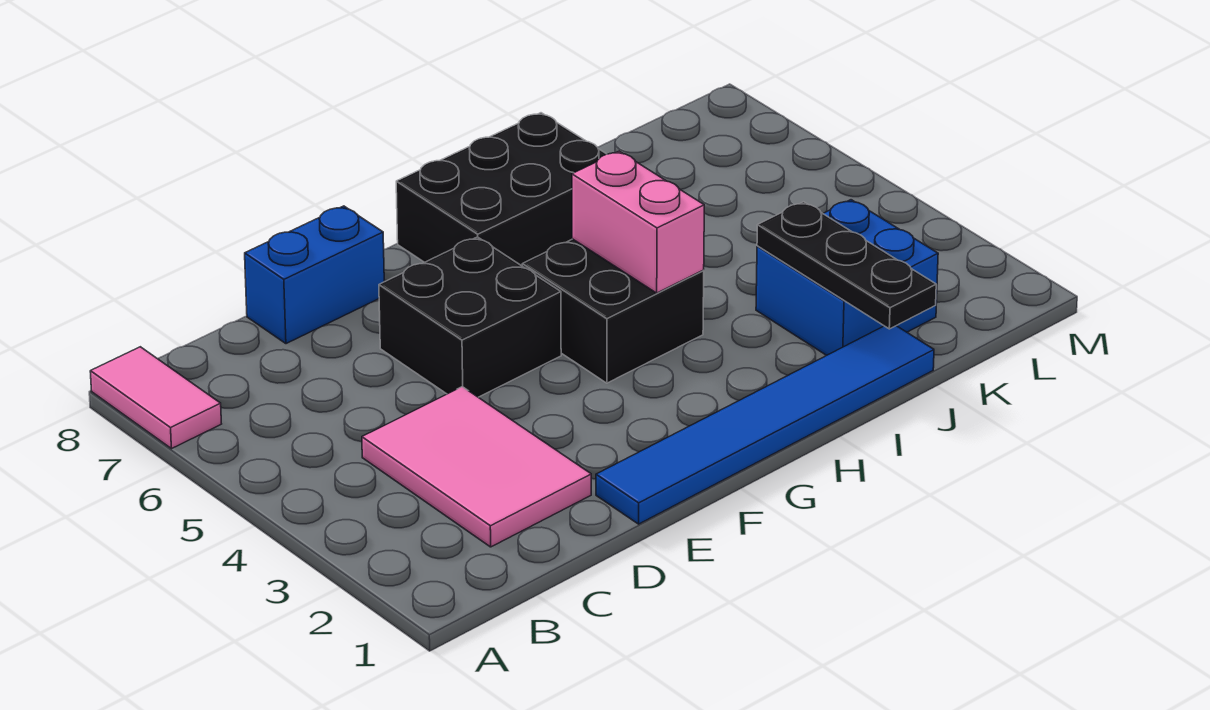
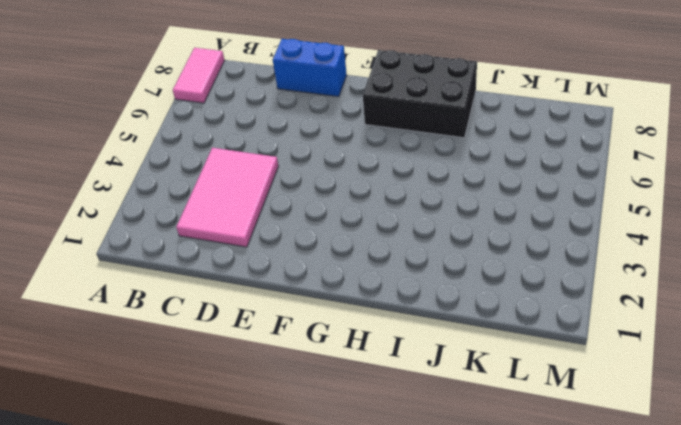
none -> blue 1x6 tile [596,326,934,524]
none -> black 2x2 brick [379,237,561,397]

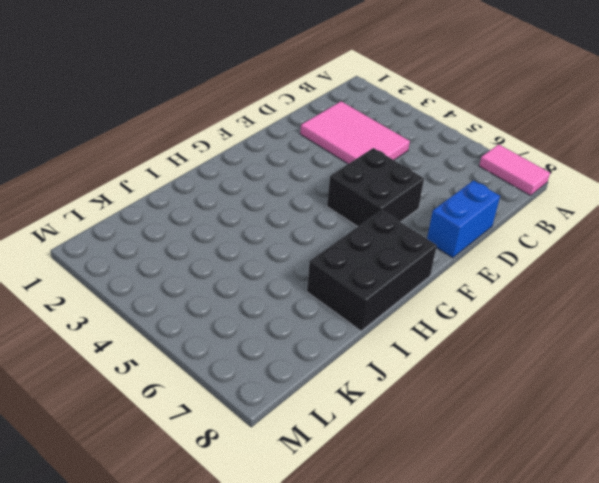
none -> blue 1x6 tile [596,326,934,524]
none -> black 2x2 brick [522,239,704,383]

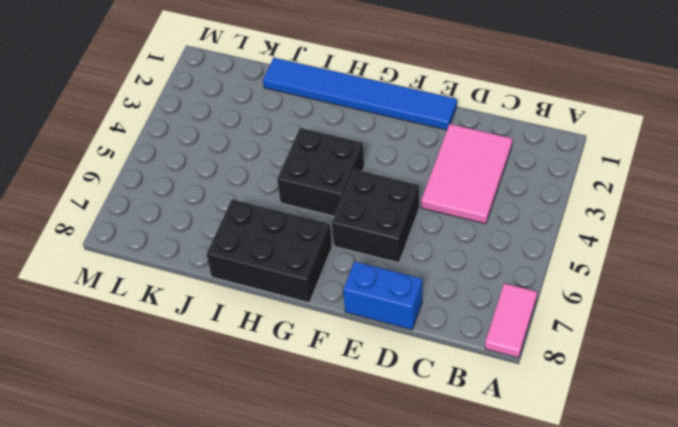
none -> blue 2x2 brick [756,200,938,355]
none -> pink 1x2 brick [572,151,704,293]

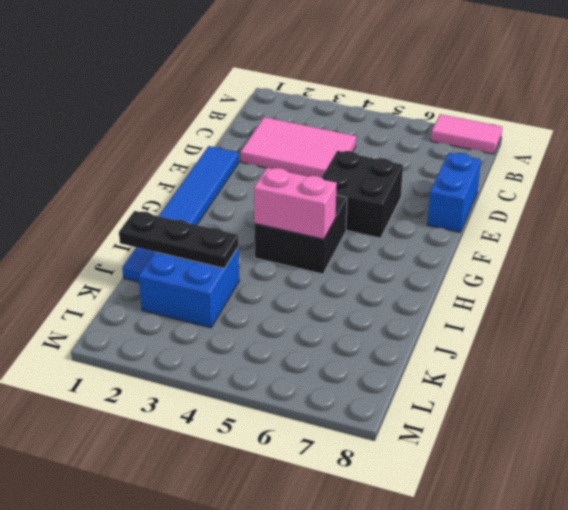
none -> black 2x3 brick [396,113,606,266]

